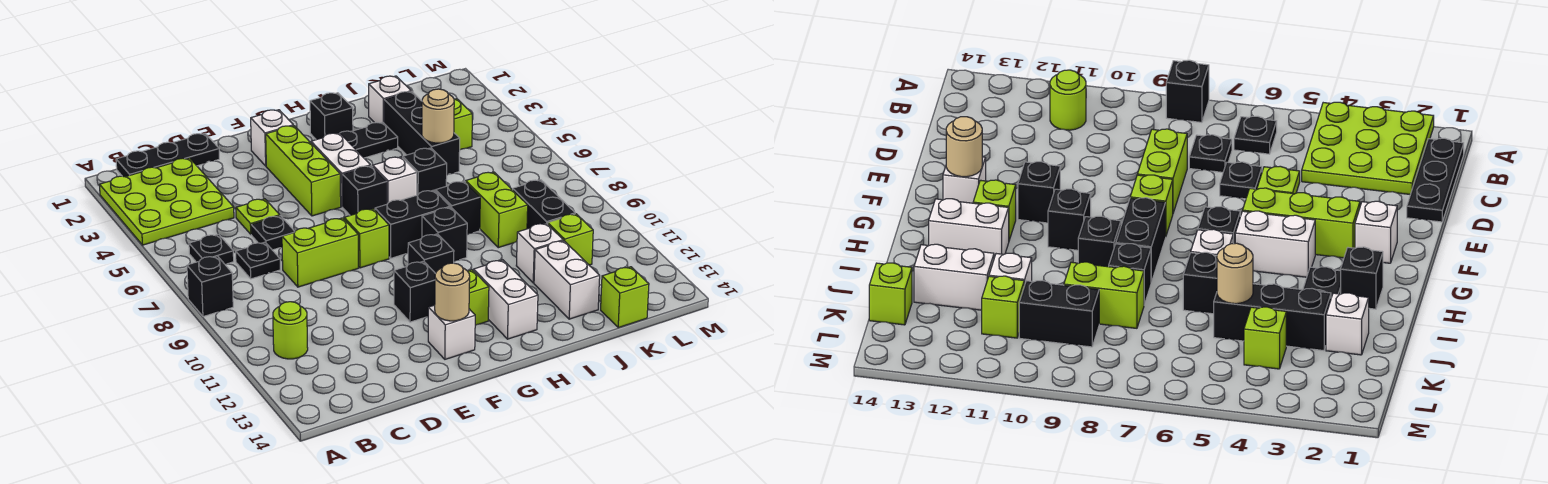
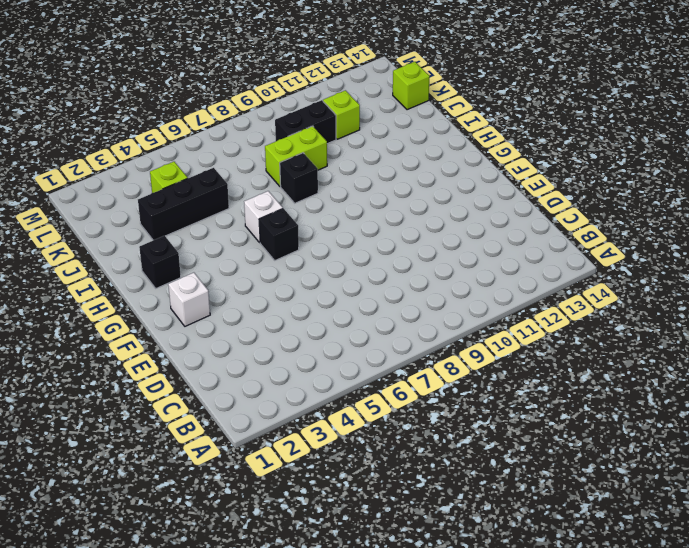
none -> lime 3x3 plate [100,158,234,245]
none -> black 1x1 brick [187,256,233,317]
none -> black 1x3 plate [116,133,219,177]
none -> black 1x1 plate [189,234,234,264]

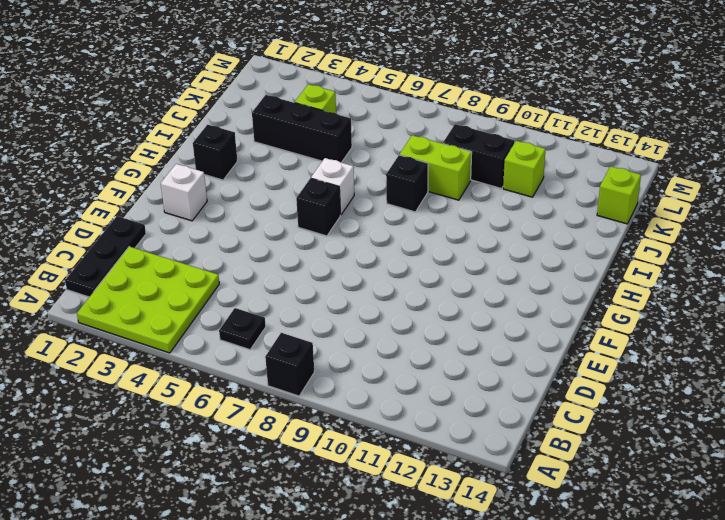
none -> lime 1x1 round brick [273,302,308,359]
none -> black 1x1 plate [236,242,280,279]
none -> lime 1x1 plate [236,199,280,234]
none -> black 1x1 plate [251,216,295,250]

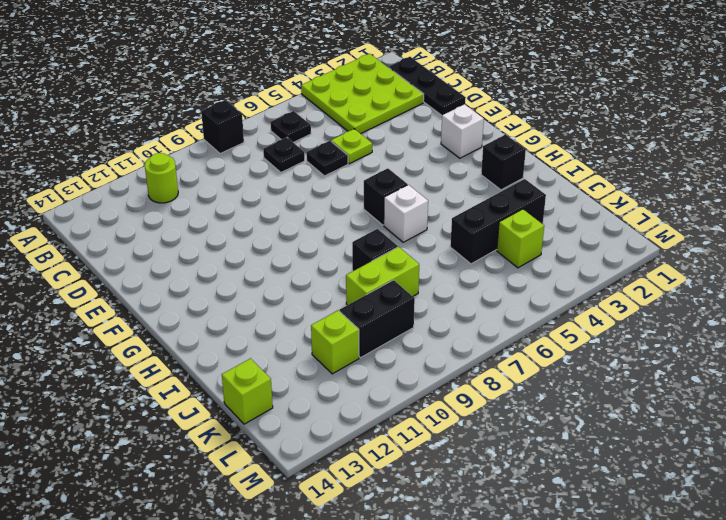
none -> lime 1x2 brick [282,218,358,287]
none -> lime 1x3 brick [266,126,341,216]
none -> lime 1x1 brick [344,209,389,268]
none -> black 1x1 brick [394,261,435,322]

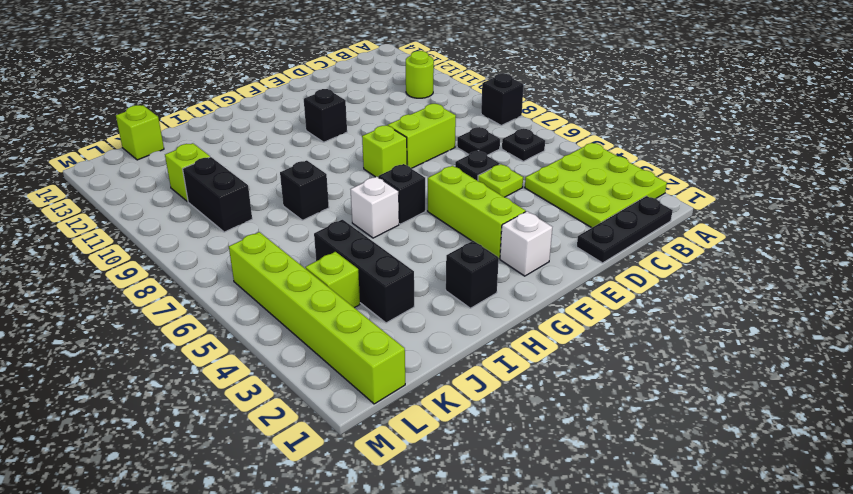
lime 1x6 brick [229,232,405,404] -> none
none -> white 1x1 brick [428,305,475,359]
none -> white 1x2 brick [311,133,370,207]
none -> black 1x2 brick [375,190,450,258]
none -> black 1x1 brick [408,234,454,273]

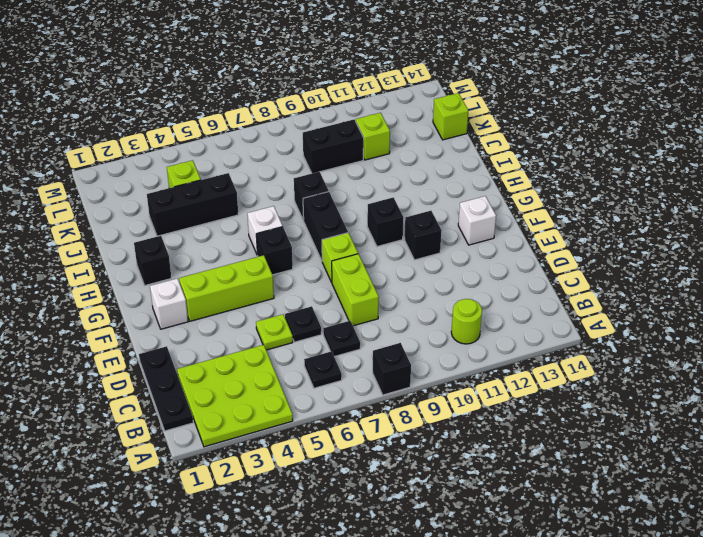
none -> white 1x2 brick [311,133,370,207]
none -> lime 1x1 brick [468,270,489,325]
none -> black 1x2 plate [340,122,398,158]
none -> black 1x1 brick [422,207,467,261]

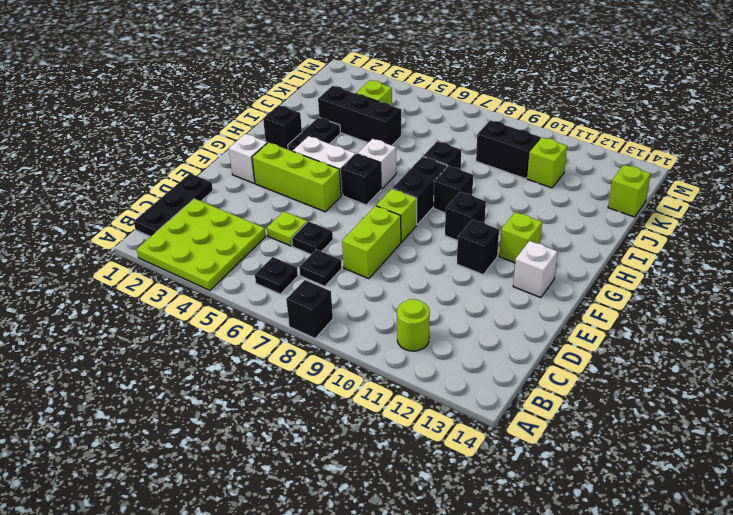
none -> white 1x2 brick [474,260,538,339]
none -> black 1x1 brick [403,148,447,195]
none -> white 1x1 brick [369,76,411,123]
none -> lime 1x2 brick [466,172,528,248]

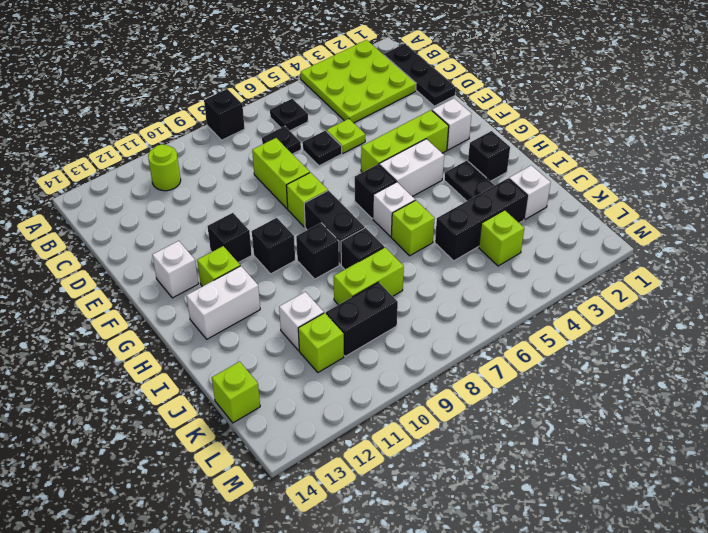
lime 1x1 brick [391,200,435,256] -> black 1x1 brick [403,148,447,195]
none -> white 1x2 brick [534,241,600,319]
none -> tan 1x1 round brick [435,263,470,321]
none -> tan 1x1 round brick [422,89,454,143]

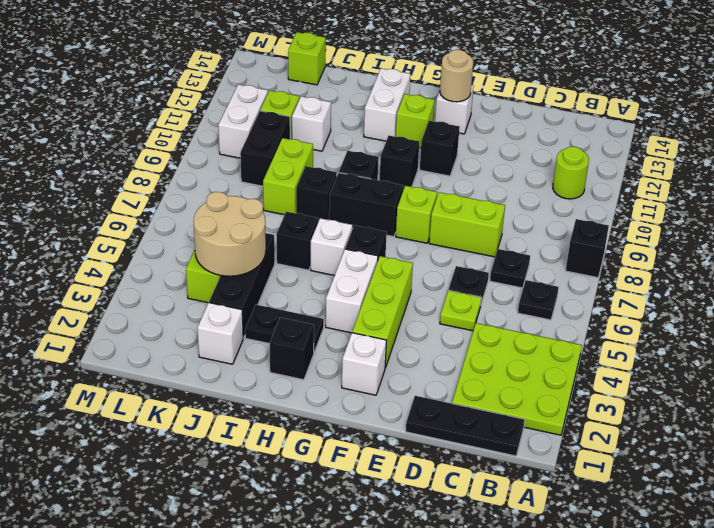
tan 2x2 round brick [193,192,266,276] -> tan 1x1 round brick [422,89,454,143]
white 1x2 brick [218,85,268,158] -> white 1x2 brick moved to [534,241,600,319]

